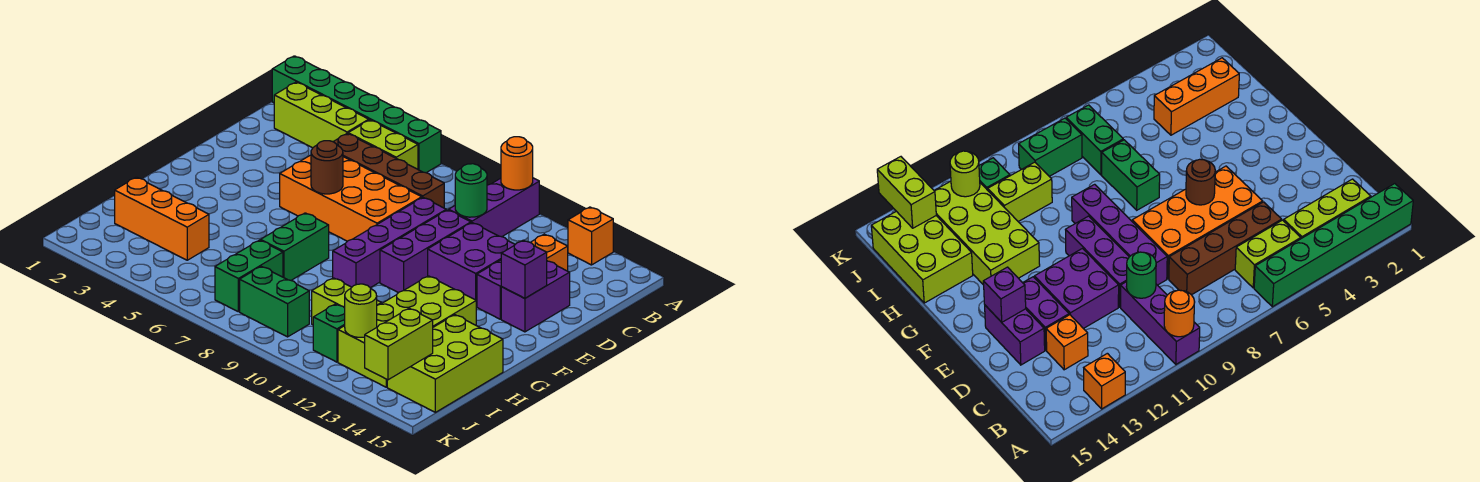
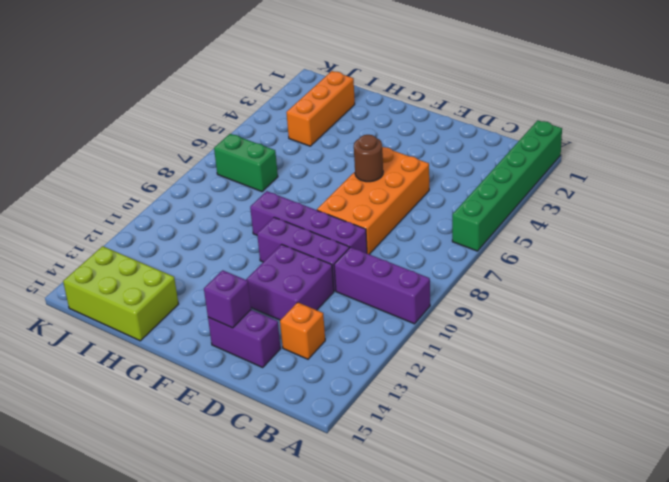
none -> orange 1x1 brick [568,207,613,265]
none -> lime 1x3 brick [274,82,369,148]
none -> lime 1x2 brick [348,120,418,169]

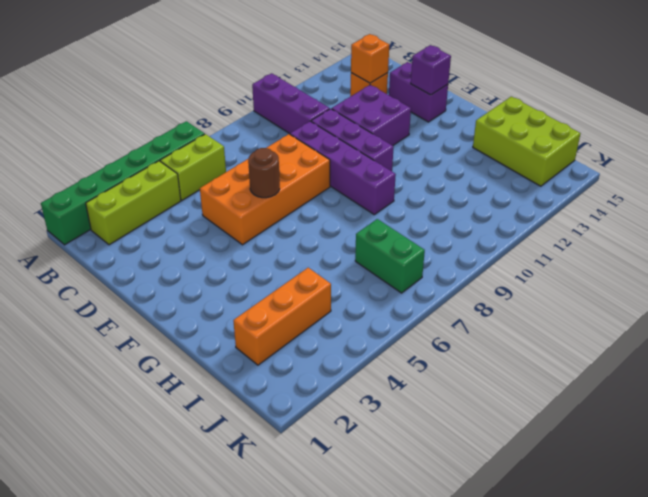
orange 1x1 brick [351,34,389,83] -> orange 1x1 brick moved to [568,207,613,265]
none -> brown 1x4 brick [333,134,444,208]
none -> purple 1x2 brick [477,260,502,319]
none -> green 1x2 brick [261,213,329,280]

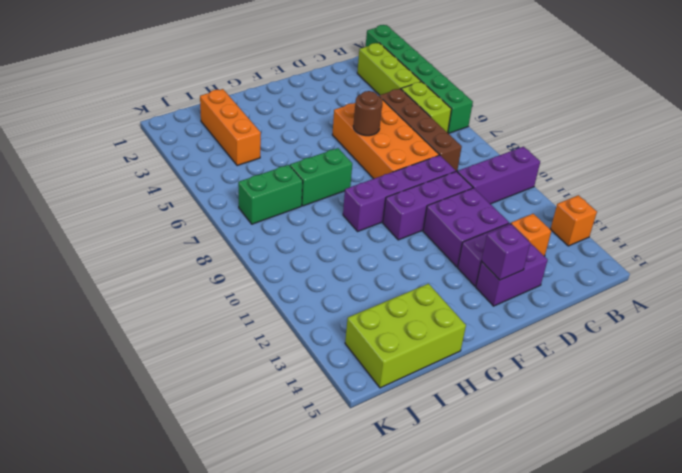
none -> lime 2x4 brick [338,276,476,387]
none -> lime 1x2 brick [312,278,381,325]
none -> green 1x2 brick [240,266,309,337]

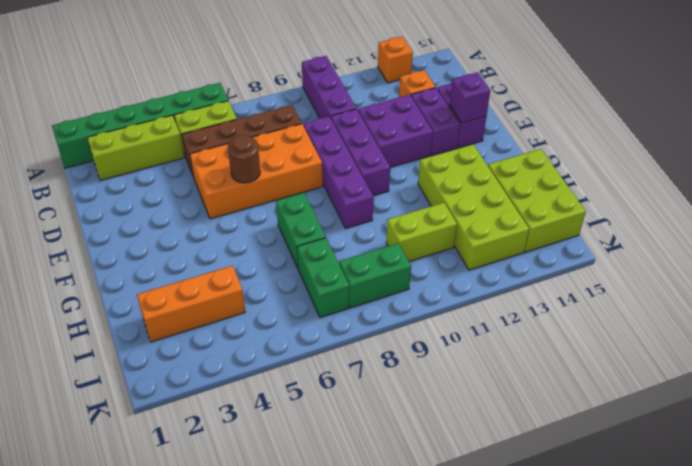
none -> green 1x1 brick [313,304,345,362]
none -> orange 1x1 round brick [501,137,533,190]
none -> green 1x1 round brick [455,164,487,217]

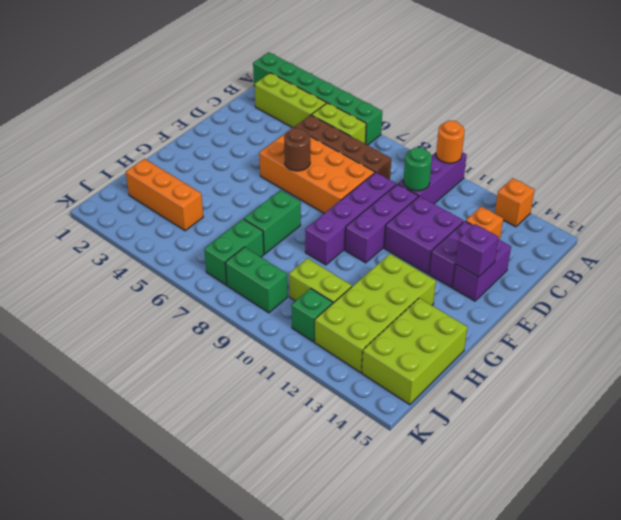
none -> lime 1x1 round brick [345,284,377,337]
none -> lime 1x2 brick [365,308,433,380]

